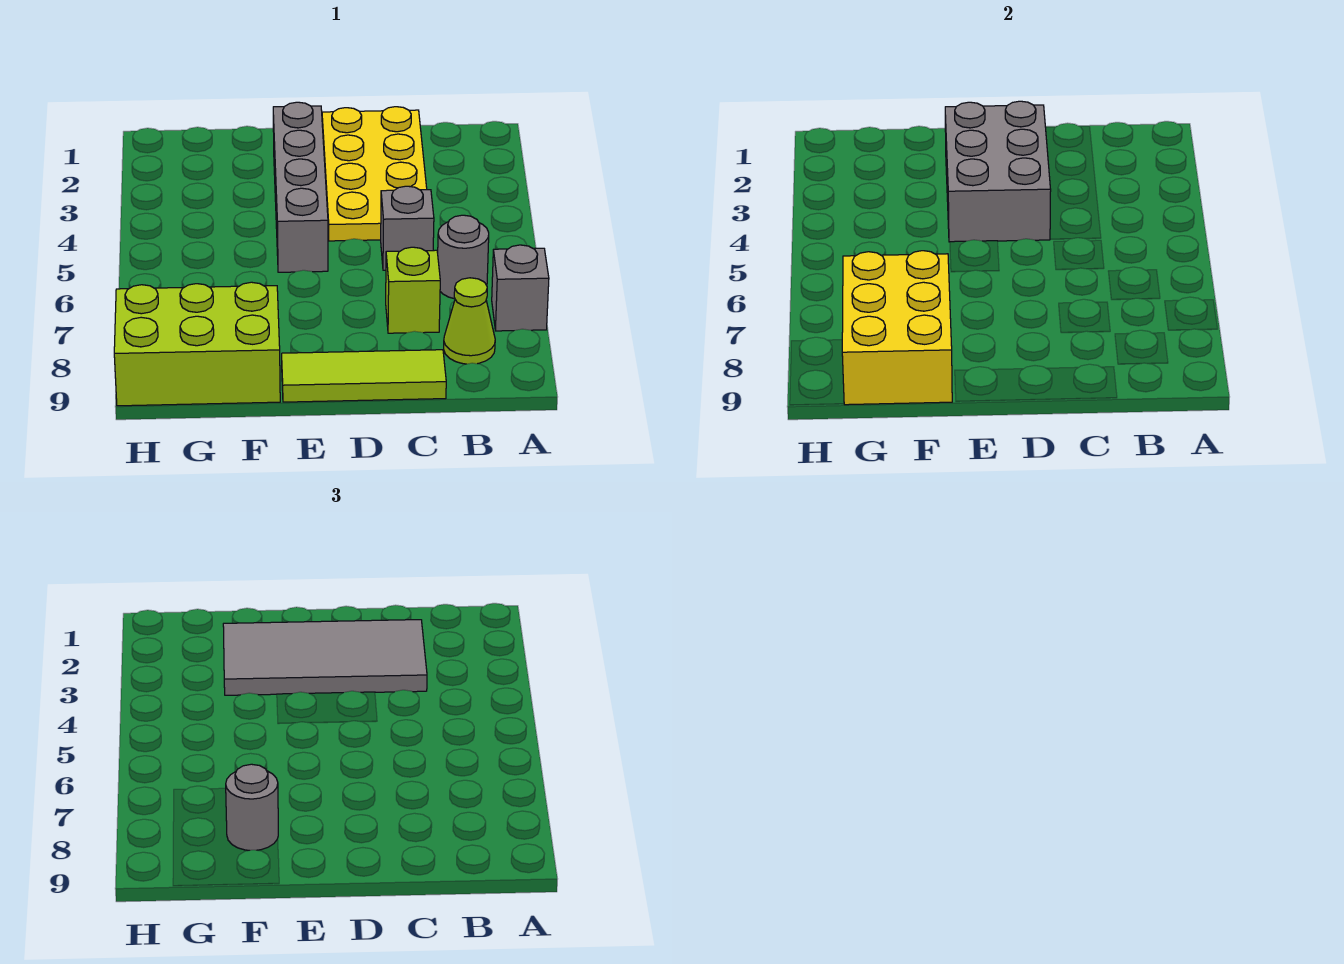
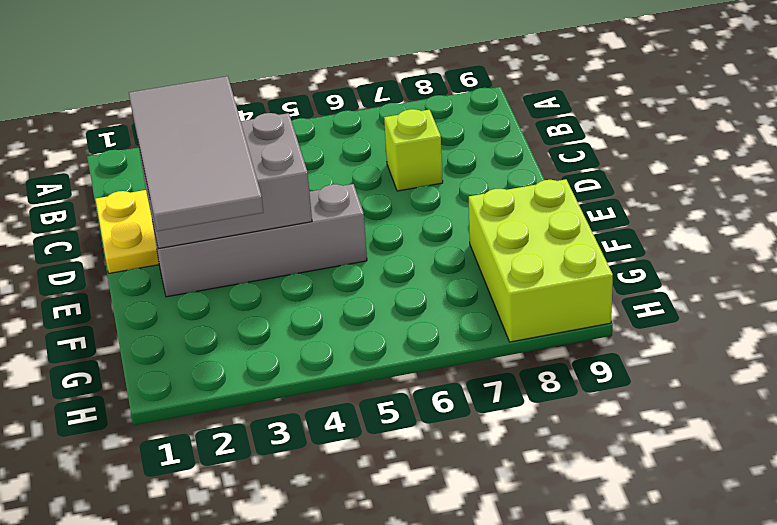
none -> grey 1x1 brick [492,245,549,331]
none -> grey 1x1 round brick [438,215,489,299]
none -> lime 1x1 cone [444,278,495,364]

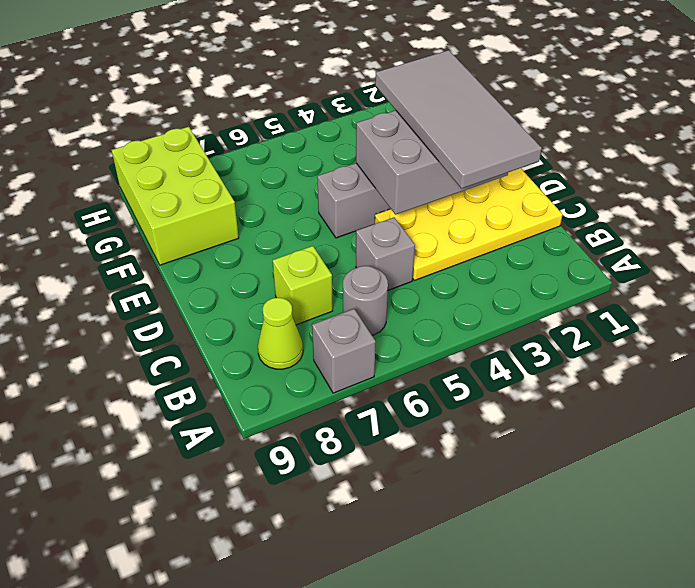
none -> lime 1x3 tile [282,350,446,402]
none -> yellow 2x3 brick [842,251,952,405]
none -> grey 1x1 round brick [226,764,278,850]

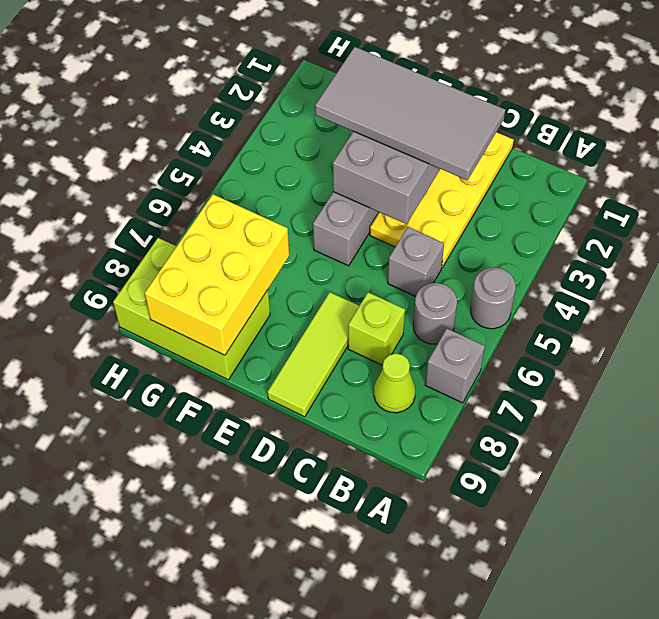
grey 1x1 round brick [471,268,516,329] -> grey 1x1 round brick moved to [226,764,278,850]
lime 1x3 tile [268,292,359,417] -> lime 1x3 tile turned to [282,350,446,402]

